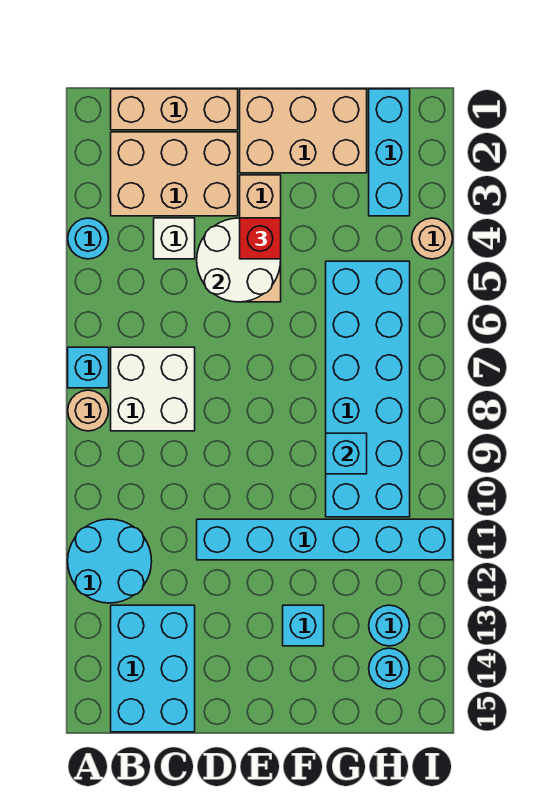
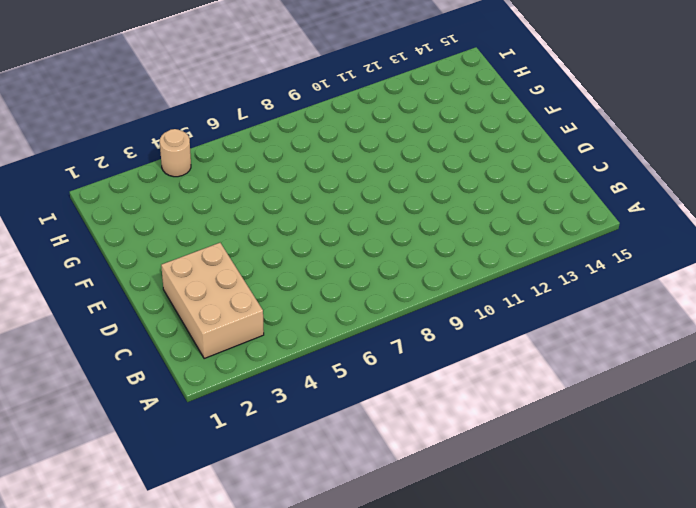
none -> cyan 1x1 round brick [68,218,109,259]
none -> cyan 1x1 brick [68,347,109,388]
none -> tan 1x1 round brick [68,390,109,431]

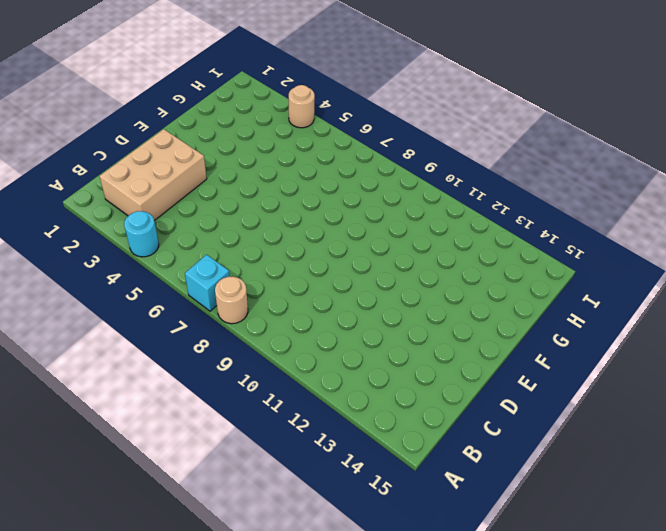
none -> cyan 2x2 round brick [68,519,152,603]
none -> tan 1x3 brick [111,89,238,130]
none -> white 2x2 brick [111,347,195,431]

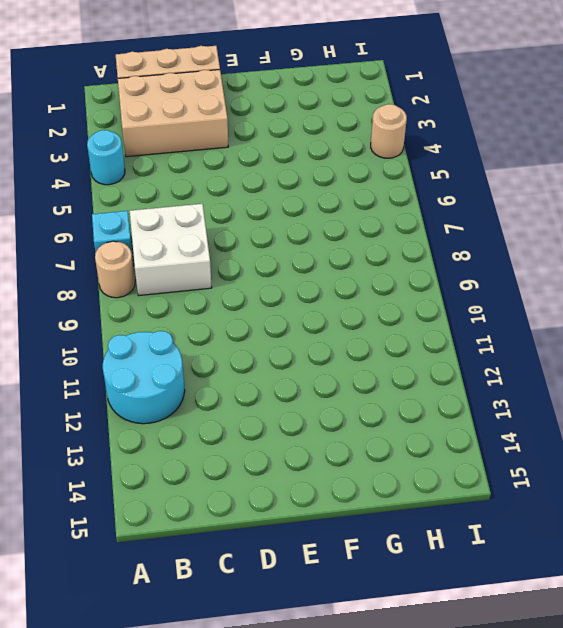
none -> cyan 2x3 brick [111,605,195,732]
none -> white 1x1 brick [154,218,195,259]
none -> cyan 1x6 brick [197,519,453,560]

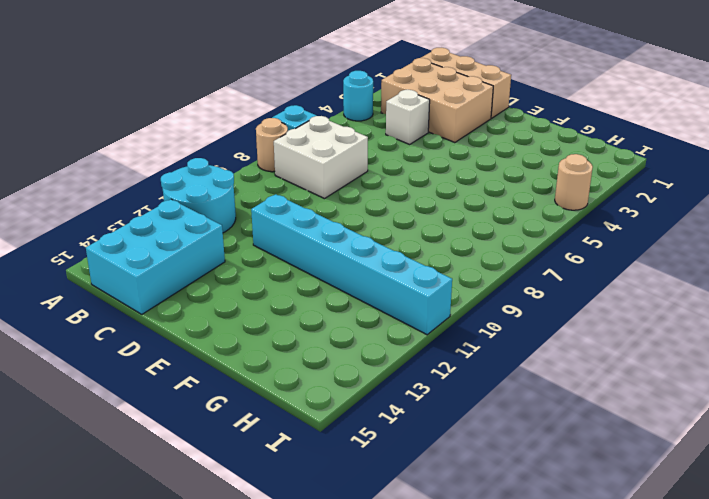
none -> tan 2x3 brick [240,89,367,173]
none -> tan 1x3 brick [240,175,281,302]
none -> cyan 1x1 brick [283,605,324,646]

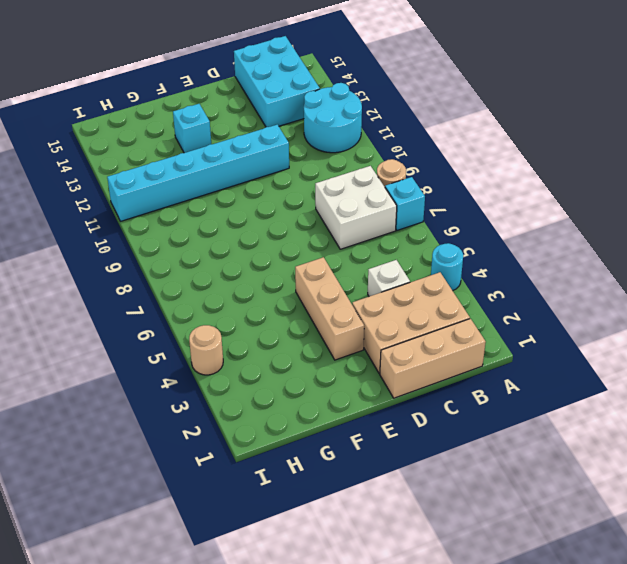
none -> tan 2x3 brick [240,89,367,173]
none -> cyan 2x6 brick [326,261,410,517]
none -> cyan 1x3 brick [369,89,410,216]

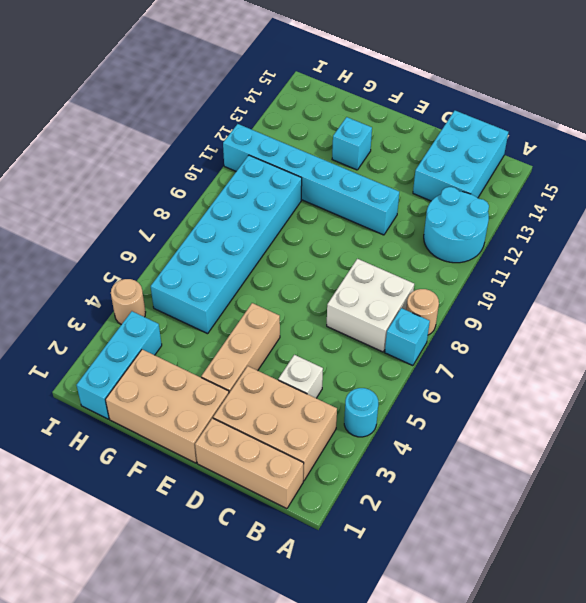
none -> cyan 1x1 round brick [369,605,410,646]
none -> cyan 1x1 round brick [369,648,410,689]
none -> white 2x2 round brick [197,218,281,302]

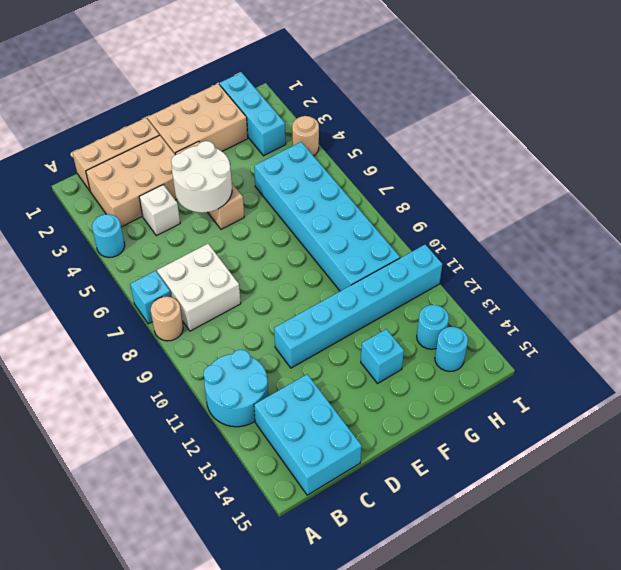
none -> cyan 1x1 brick [326,433,367,474]
none -> red 1x1 brick [240,218,281,259]

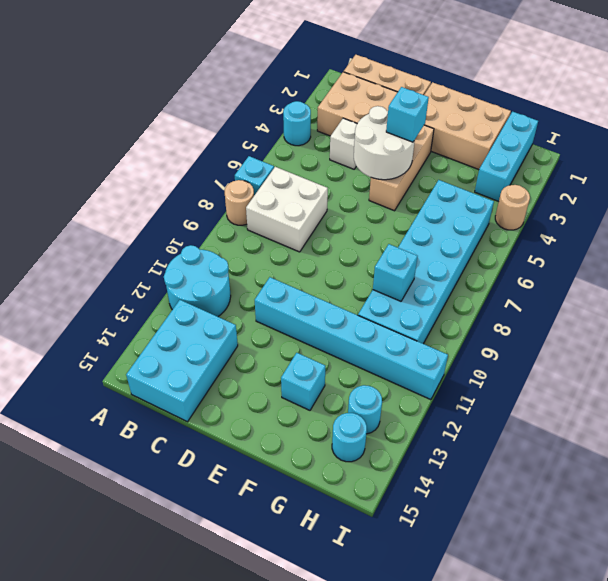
cyan 1x1 brick [386,87,429,142] -> red 1x1 brick [240,218,281,259]

